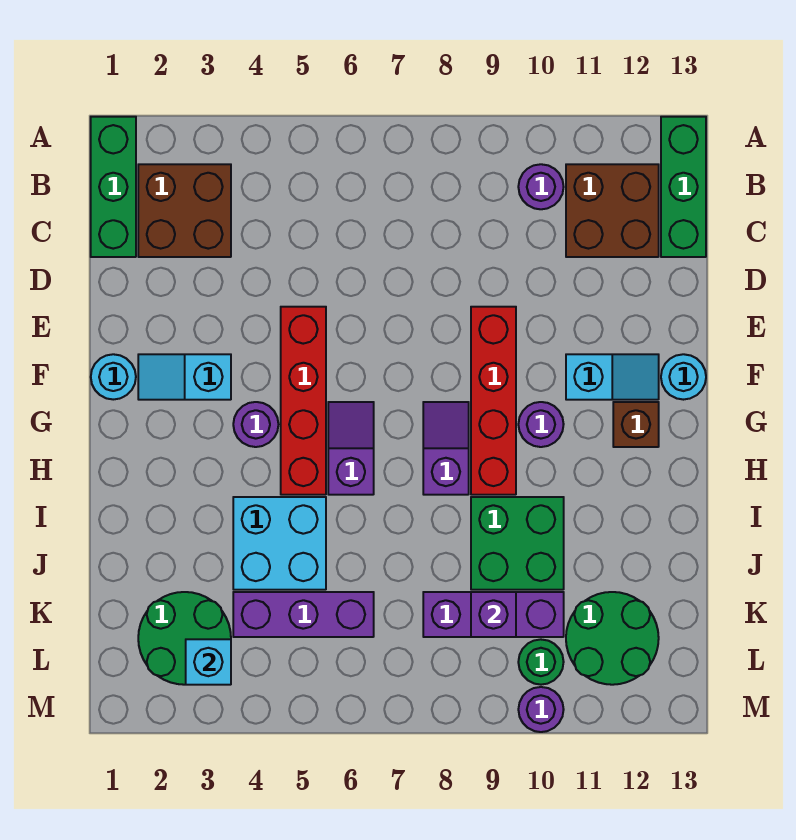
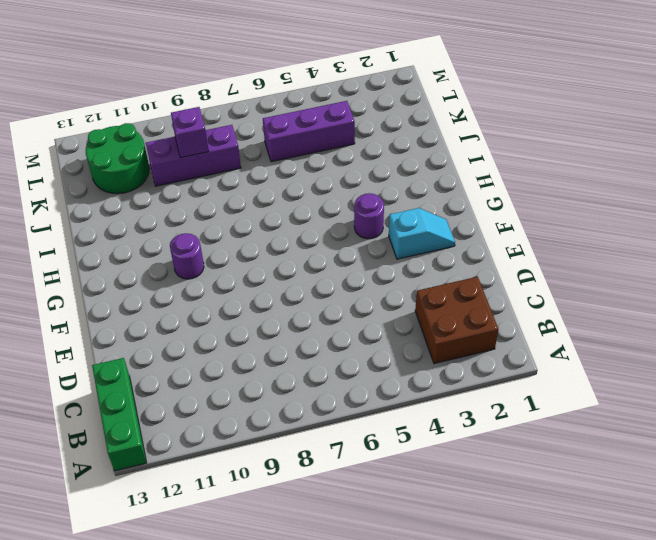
none -> green 1x3 brick [91,117,136,257]
none -> purple 1x1 round brick [518,164,564,209]
none -> brown 2x2 brick [566,164,659,257]

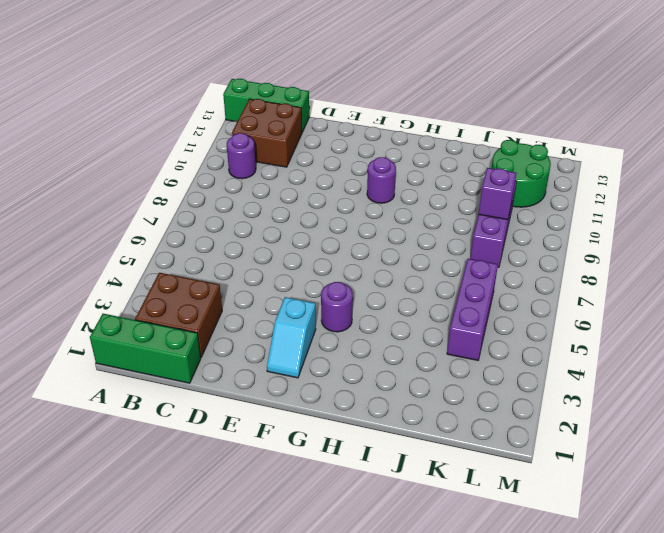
none -> red 1x4 brick [281,307,326,495]
none -> red 1x4 brick [471,307,516,495]
none -> cyan 1x1 round brick [91,354,136,400]

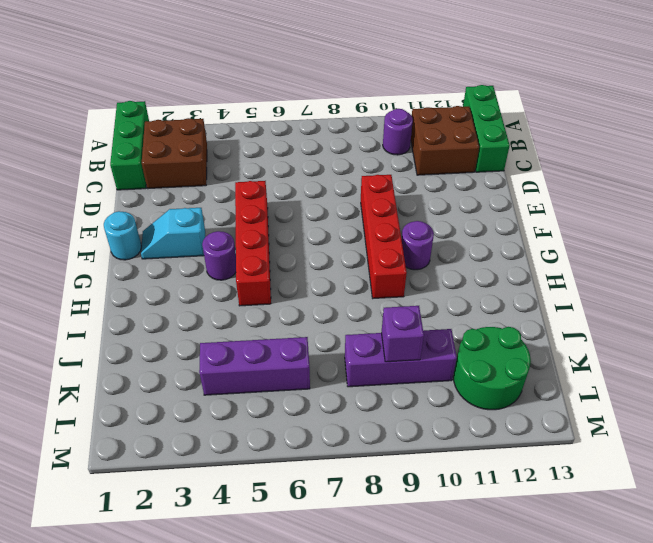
none -> cyan 1x2 slope [566,354,659,400]
none -> cyan 1x1 round brick [661,354,706,400]
none -> purple 1x2 slope [328,402,374,495]

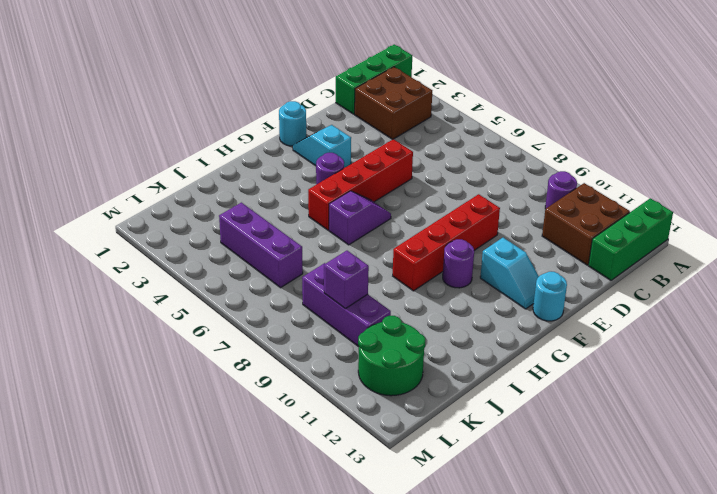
none -> purple 1x2 slope [423,402,469,495]
none -> brown 1x1 brick [613,402,659,447]
none -> cyan 2x2 brick [233,497,326,590]

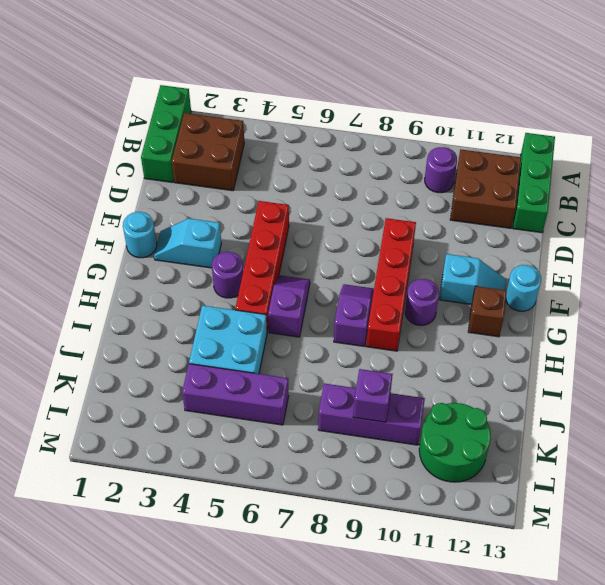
none -> green 2x2 brick [471,497,564,590]
none -> green 2x2 round brick [138,592,231,685]
none -> green 1x1 round brick [518,639,564,685]

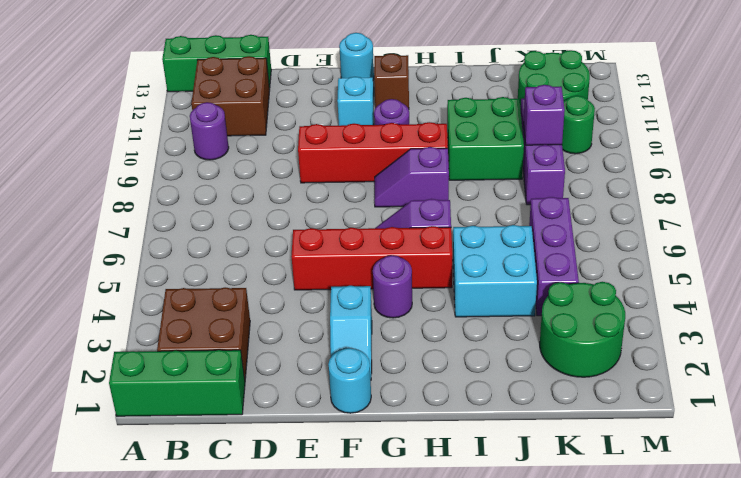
none -> purple 1x1 round brick [518,687,564,732]
none -> cyan 1x1 brick [186,639,231,685]

